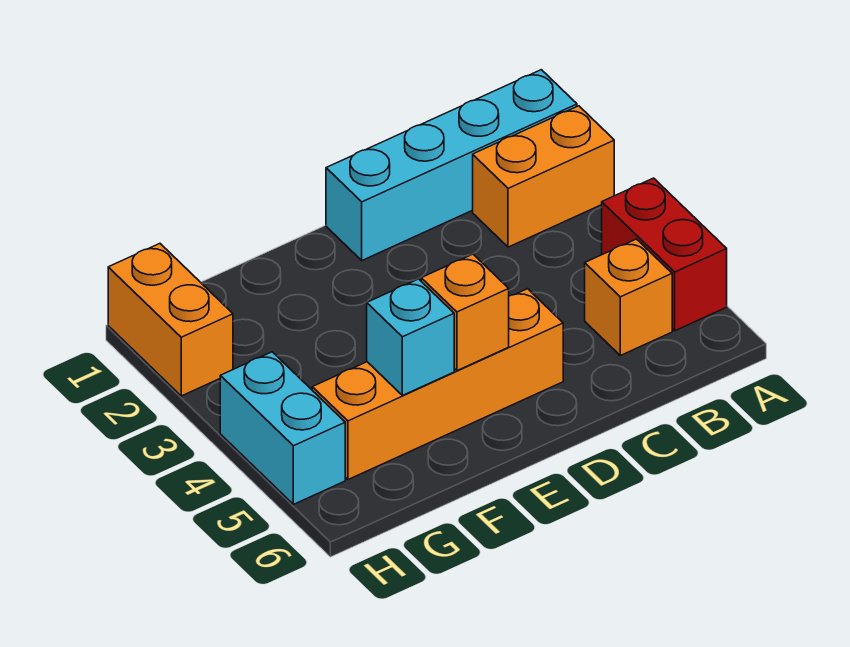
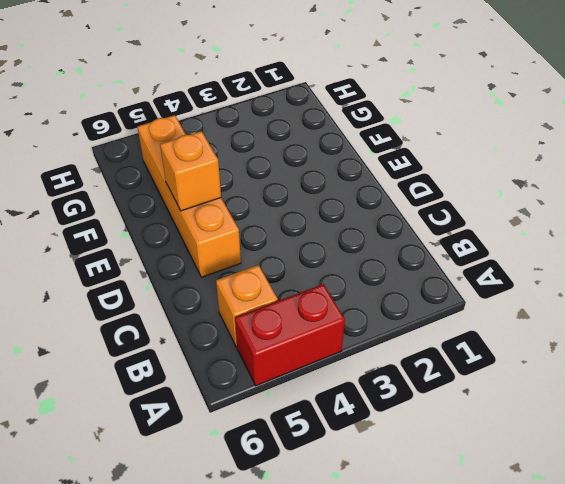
none -> cyan 1x4 brick [326,70,577,260]
none -> orange 1x2 brick [473,106,614,247]

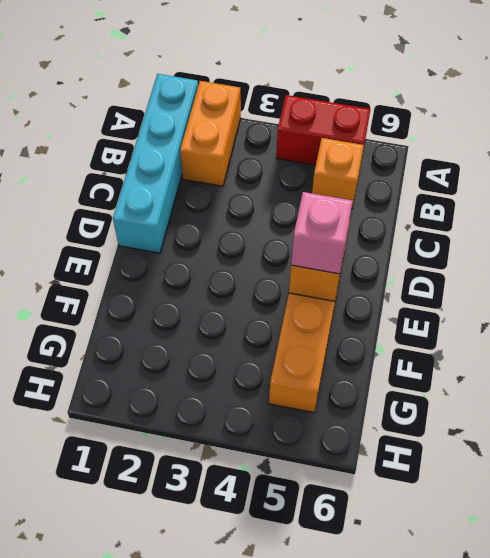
pink 1x1 brick [291,192,352,274] -> none
none -> orange 1x2 brick [108,244,233,396]
none -> cyan 1x2 brick [220,352,345,504]

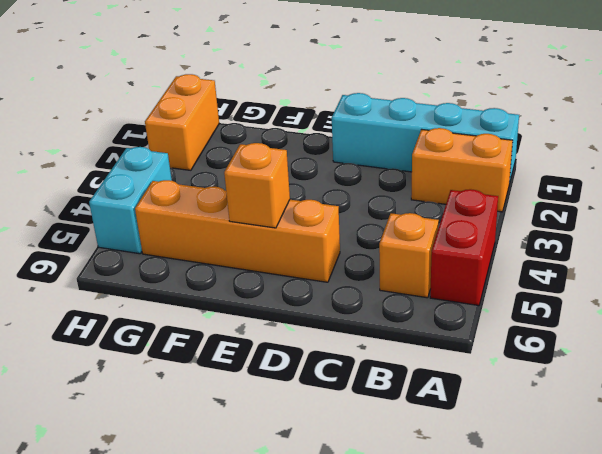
none -> cyan 1x1 brick [367,279,454,395]

